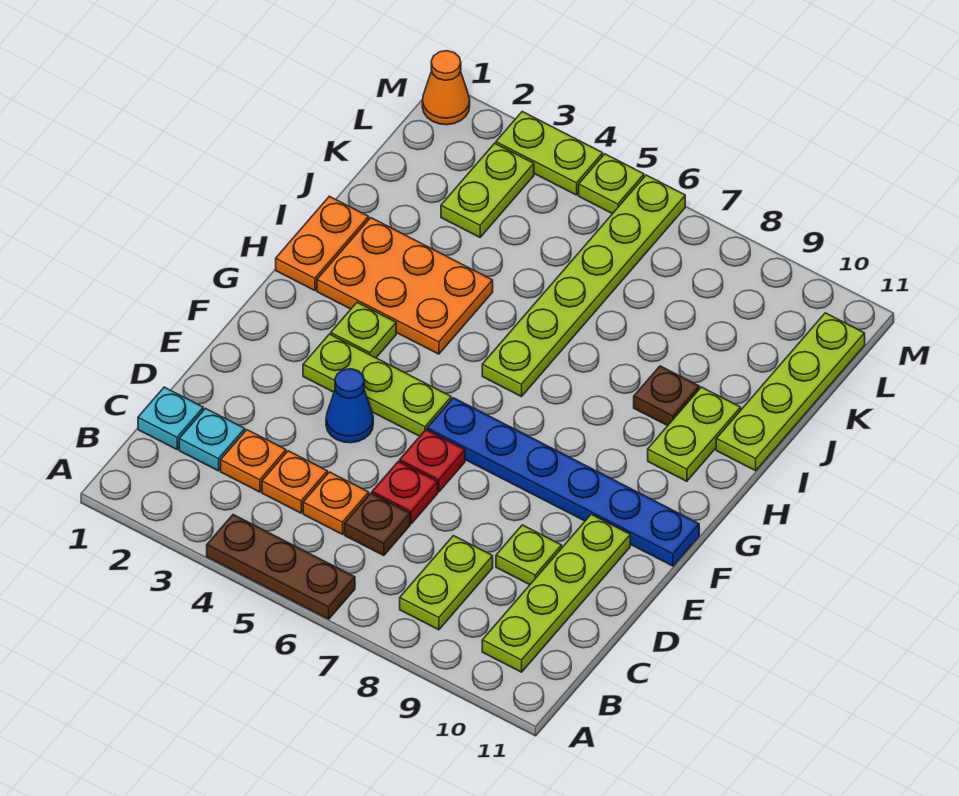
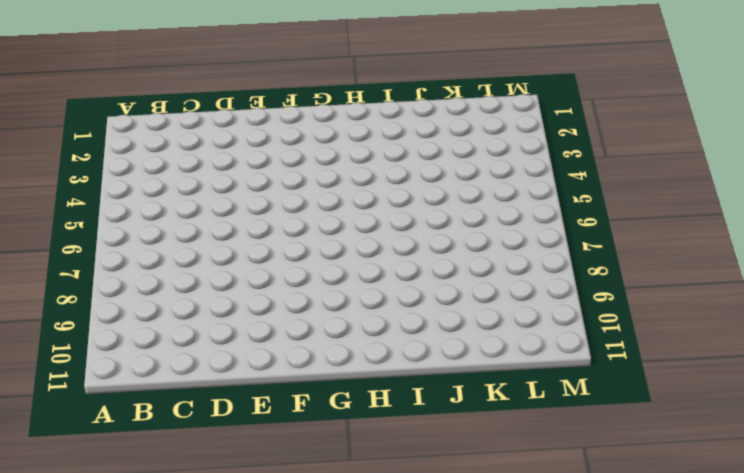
none -> brown 1x3 plate [207,515,355,619]
none -> lime 1x2 plate [400,536,493,630]
none -> lime 1x4 plate [482,514,630,672]

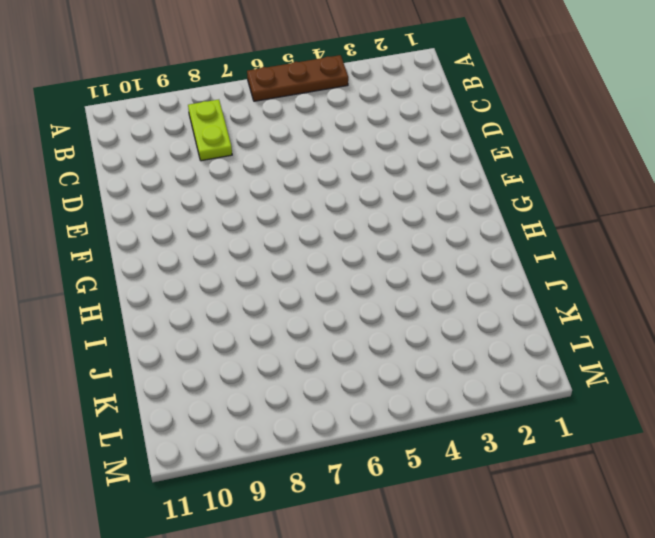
none -> lime 1x4 plate [482,514,630,672]
none -> cyan 1x1 plate [138,387,203,449]
none -> cyan 1x1 plate [179,408,245,471]

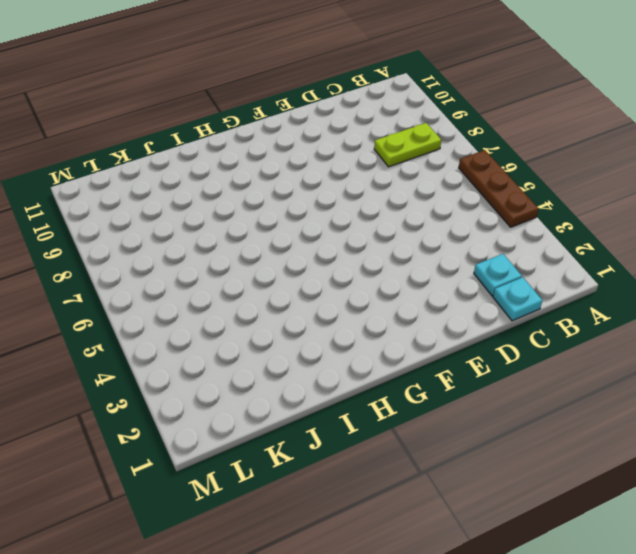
none -> lime 1x4 plate [482,514,630,672]
none -> orange 1x1 plate [221,430,286,492]
none -> orange 1x1 plate [262,451,327,513]

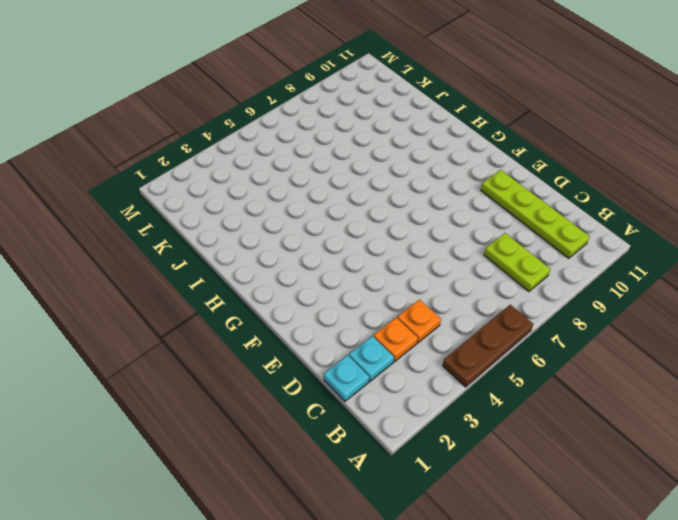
none -> orange 1x1 plate [303,472,369,534]
none -> brown 1x1 plate [345,493,410,556]
none -> red 1x1 plate [372,461,438,524]

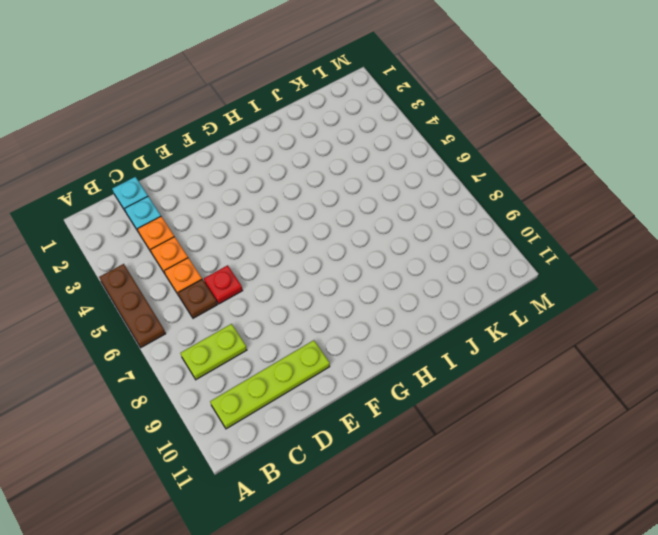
none -> lime 1x1 plate [496,525,562,585]
none -> blue 1x1 cone [326,369,373,443]
none -> red 1x1 plate [400,430,465,492]

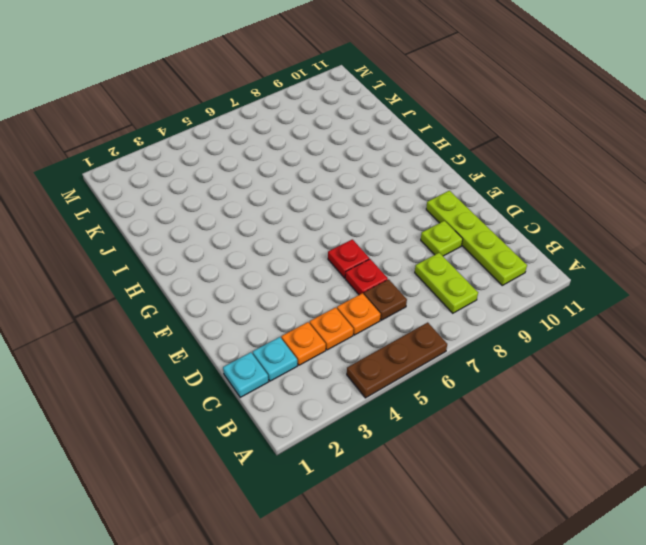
none -> blue 1x1 cone [326,369,373,443]
none -> lime 1x3 plate [303,334,451,436]
none -> blue 1x6 plate [427,398,699,566]

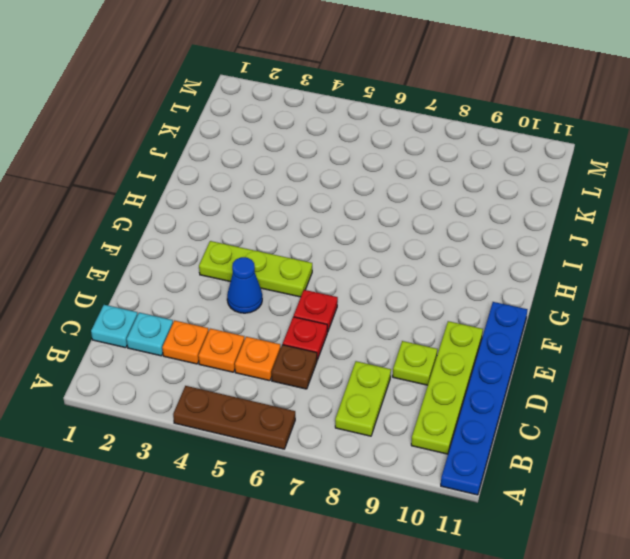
blue 1x6 plate [441,302,528,495] -> blue 1x6 plate turned to [427,398,699,566]
none -> lime 1x1 plate [331,303,396,358]
none -> orange 1x2 plate [276,196,369,291]
none -> orange 2x3 plate [317,218,493,354]

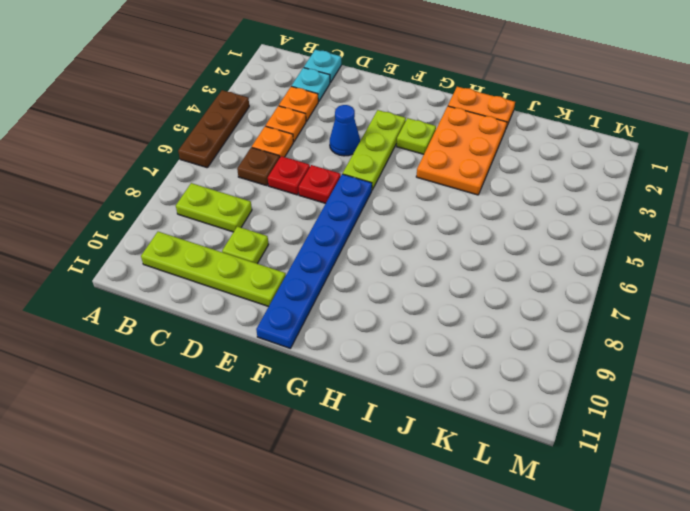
none -> lime 1x6 plate [482,175,685,397]
none -> lime 1x2 plate [648,387,741,481]
none -> brown 1x1 plate [634,366,699,426]

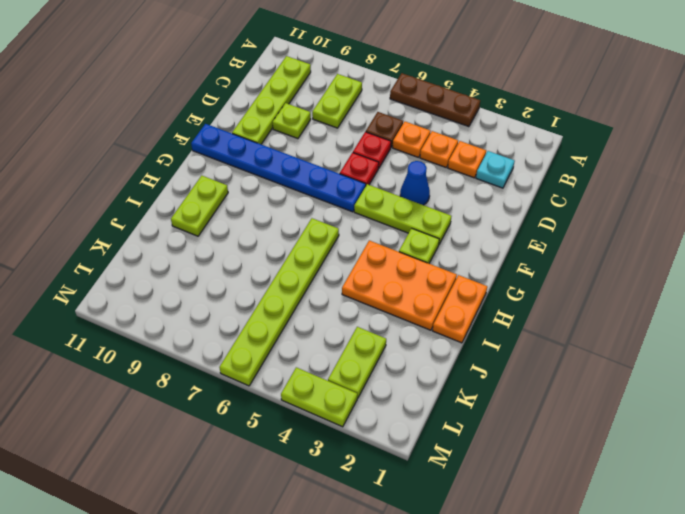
none -> cyan 1x1 plate [138,387,203,449]
none -> brown 1x1 plate [634,366,699,426]
none -> lime 1x4 plate [716,313,865,471]

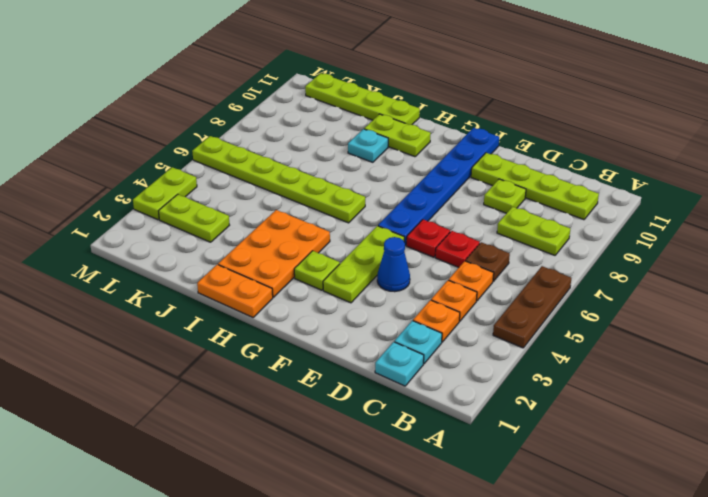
cyan 1x1 plate [348,129,388,162] -> brown 1x1 plate [634,366,699,426]
none -> orange 1x1 cone [422,51,470,125]
none -> lime 1x1 plate [579,154,644,214]

